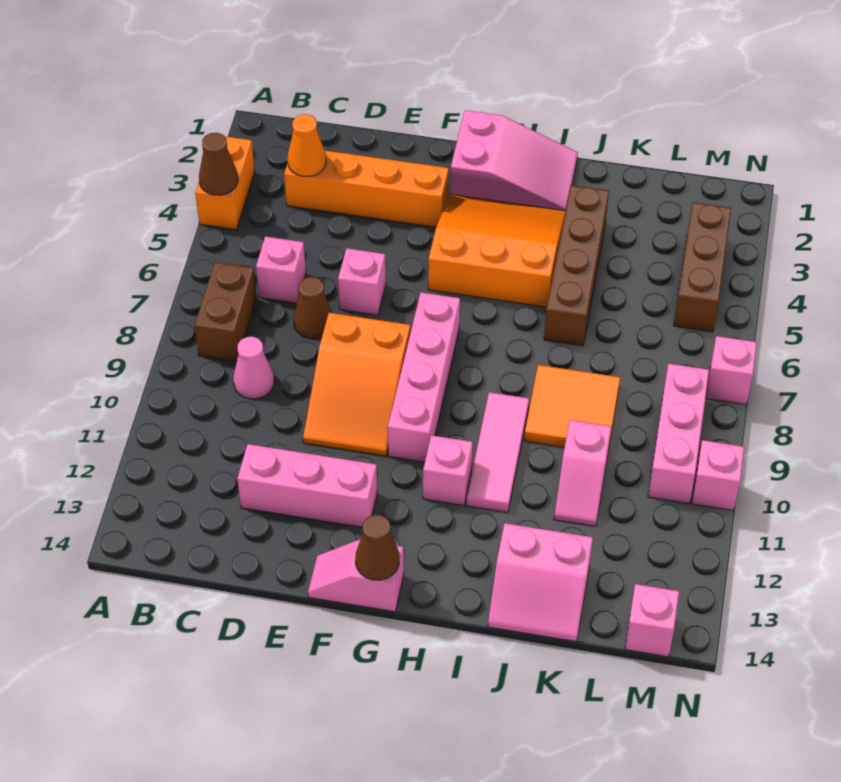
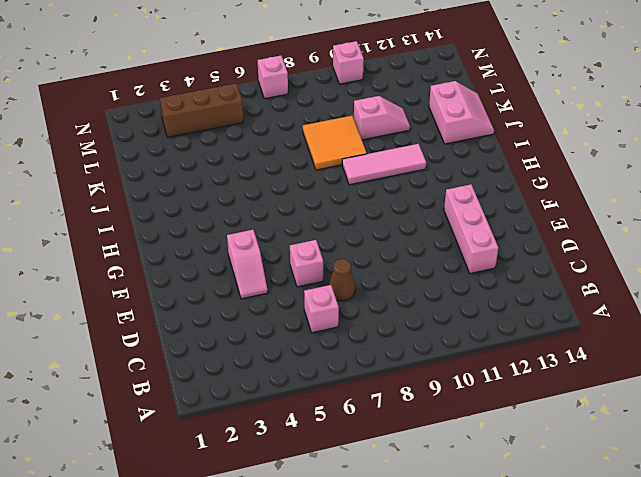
pink 1x2 slope [227,230,268,299] -> pink 1x2 slope moved to [308,540,404,612]
none -> orange 1x2 brick [195,137,255,230]
none -> brown 1x2 brick [195,262,257,362]
none -> orange 1x4 brick [284,150,449,227]

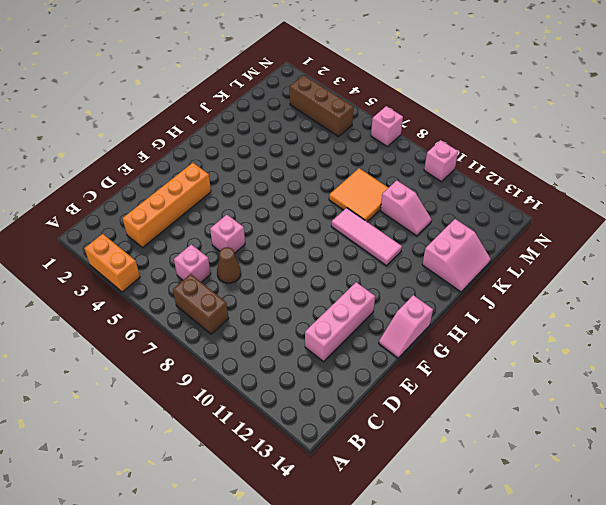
none -> pink 1x1 cone [233,337,274,399]
none -> orange 2x3 slope [303,313,410,456]
none -> pink 2x3 slope [450,110,578,211]

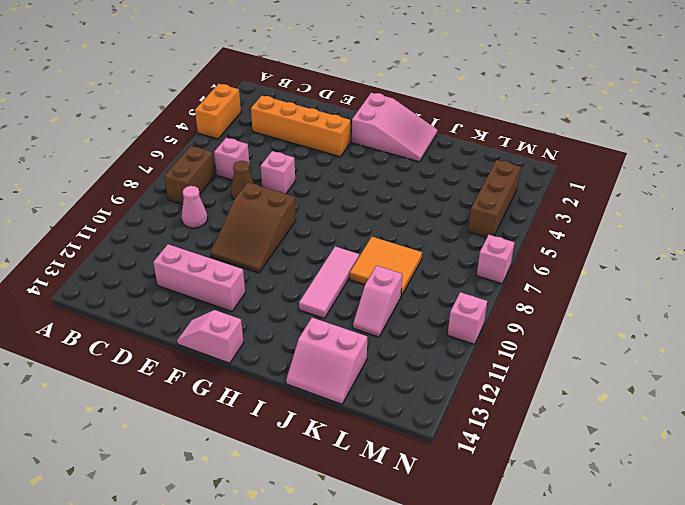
brown 2x3 slope [211,183,296,273] -> orange 2x3 slope [303,313,410,456]
none -> orange 3x3 slope [428,194,566,307]
none -> pink 1x4 brick [388,292,460,462]
none -> pink 1x1 brick [423,435,473,505]

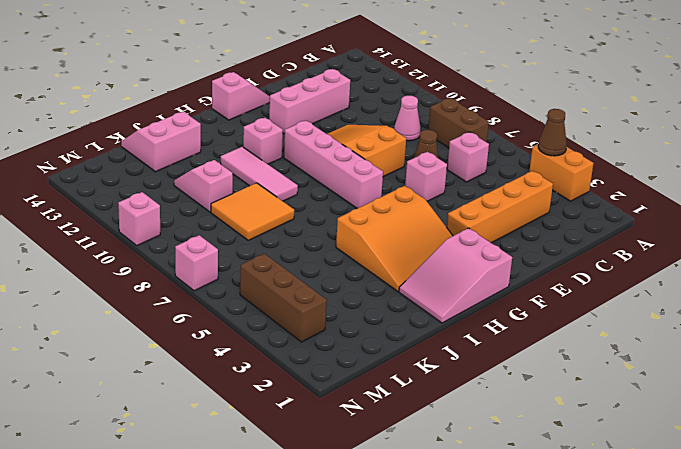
none -> brown 1x4 brick [544,185,609,346]
none -> pink 1x3 brick [648,363,709,504]
none -> pink 1x1 brick [625,584,679,657]

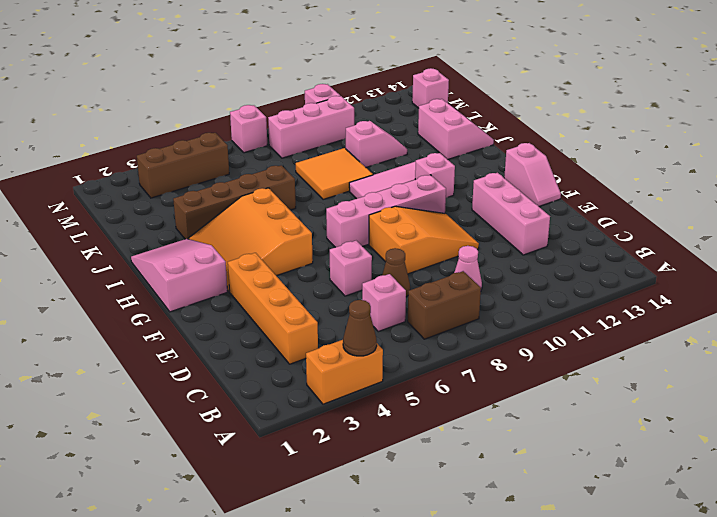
none -> orange 1x1 cone [288,114,326,177]
none -> brown 1x1 cone [355,515,399,580]

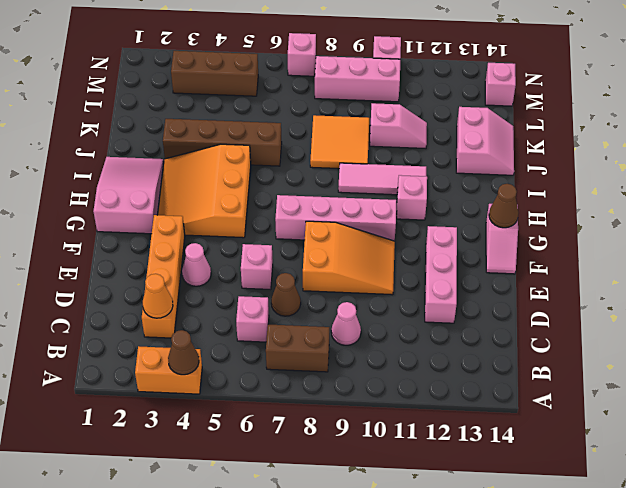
pink 1x1 cone [182,243,211,286] -> none

